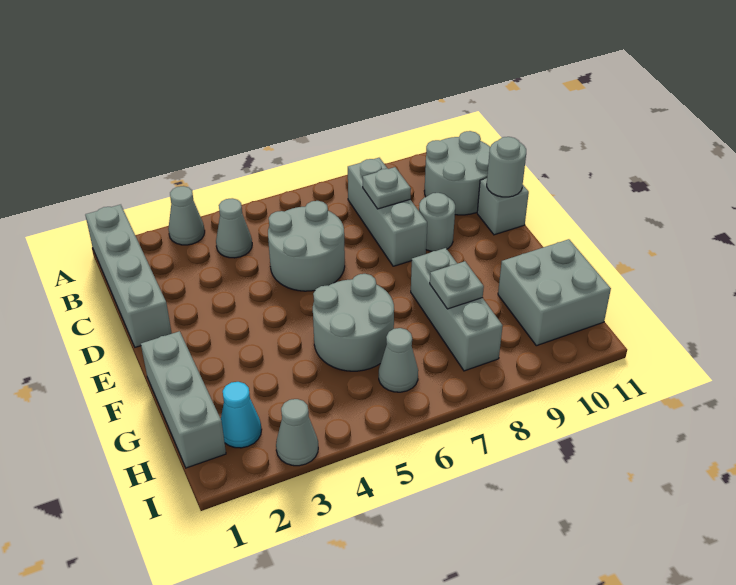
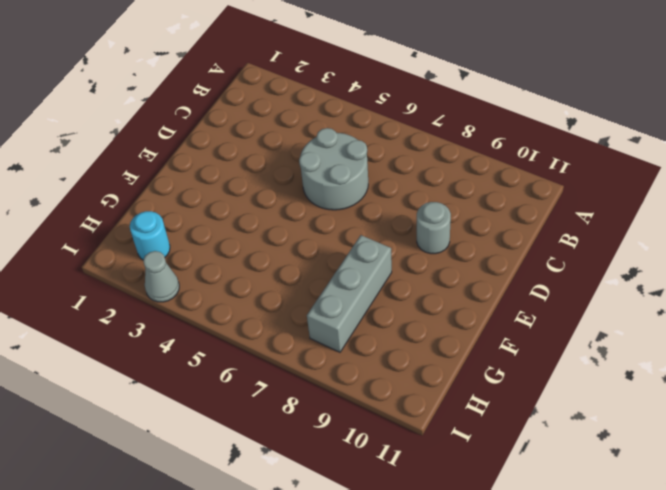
cyan 1x1 round brick [130,211,170,260] -> cyan 1x1 cone [221,382,262,448]
none -> grey 1x4 brick [85,205,172,347]
none -> grey 1x1 cone [168,186,205,245]
none -> grey 1x1 cone [216,198,252,258]

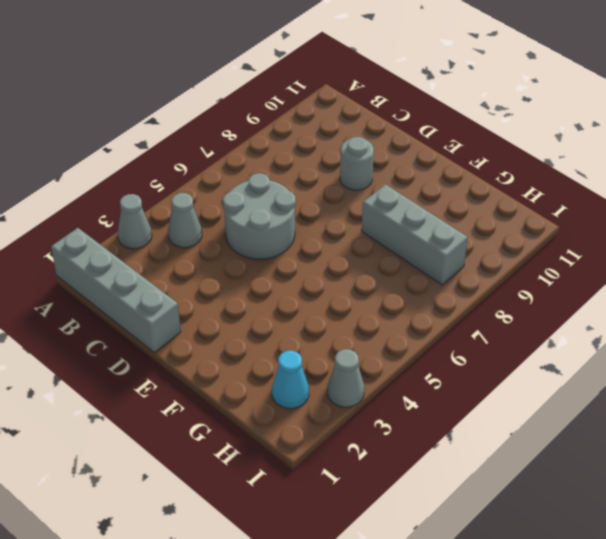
none -> grey 1x3 brick [348,158,427,266]
none -> grey 2x2 round brick [424,131,490,215]
none -> grey 1x1 brick [477,178,529,235]

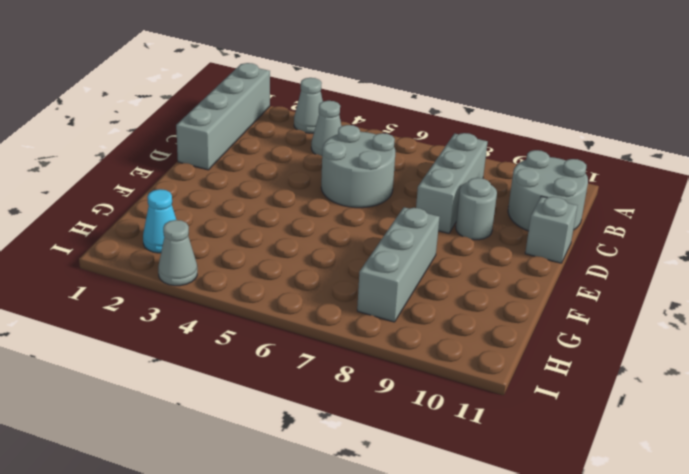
none -> grey 1x3 brick [141,331,226,468]
none -> grey 2x2 round brick [313,274,394,371]
none -> grey 2x2 brick [498,239,611,346]

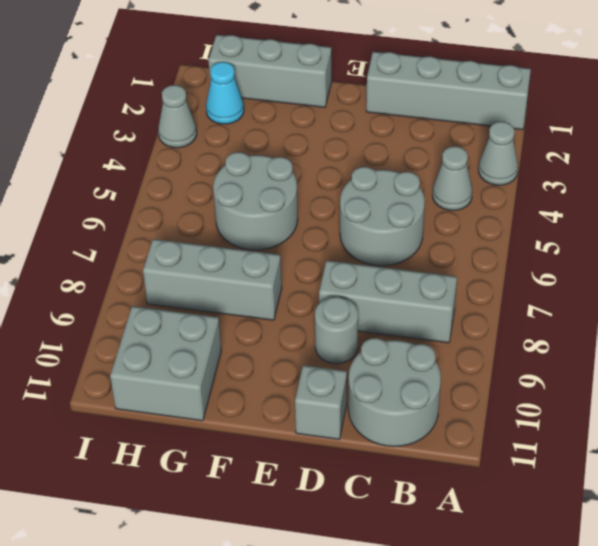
none -> grey 1x1 cone [379,328,418,392]
none -> grey 1x1 plate [363,167,411,209]
none -> grey 1x1 round brick [487,137,526,197]

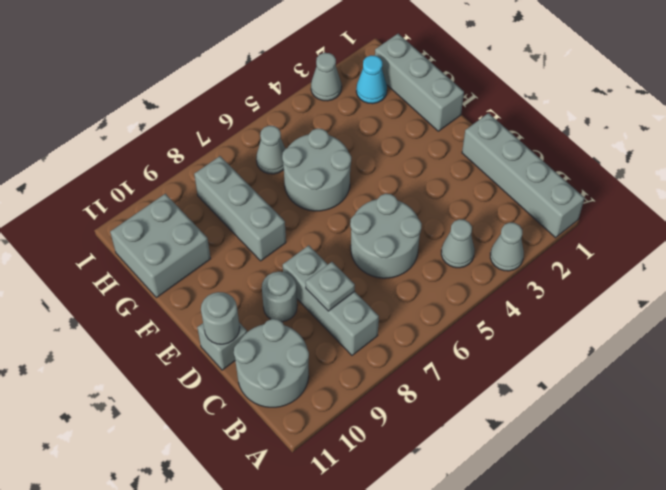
none -> grey 1x1 plate [430,261,484,309]

